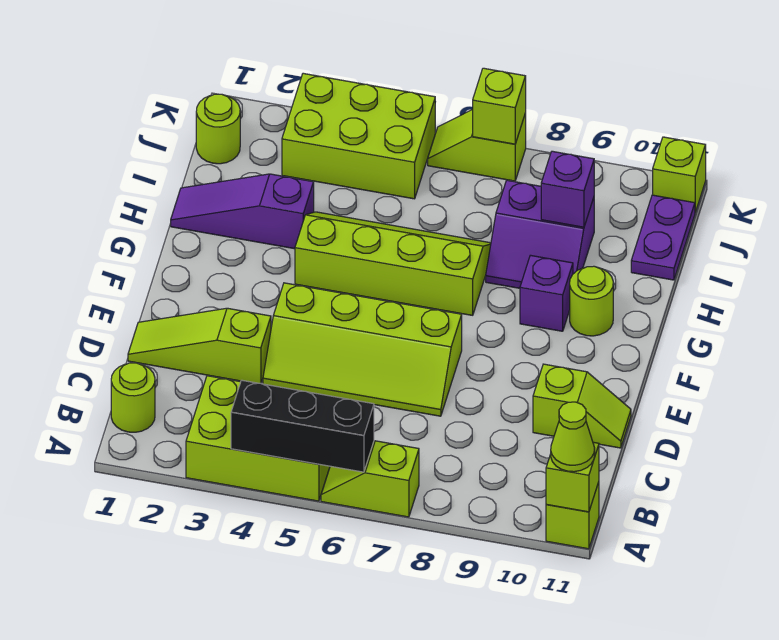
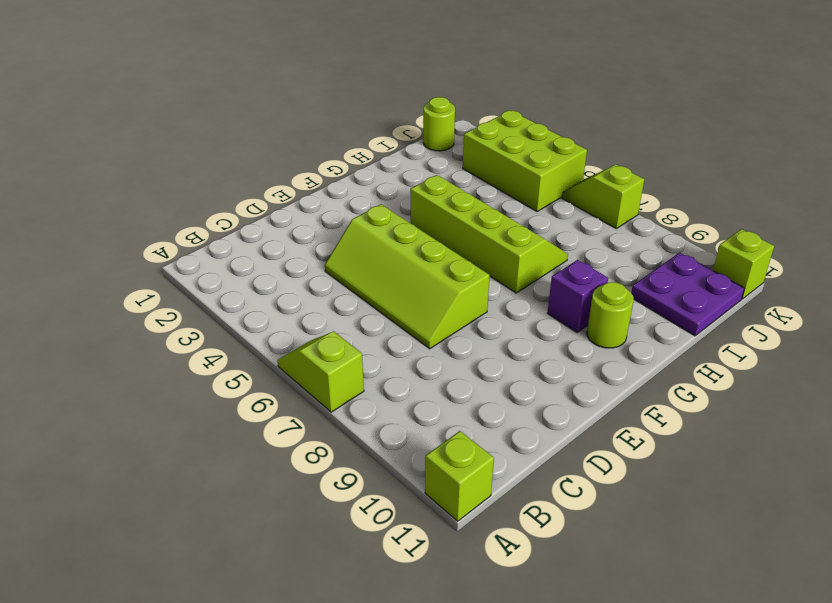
purple 2x2 plate [631,253,744,336] -> purple 1x2 plate [631,195,695,280]
none -> lime 2x3 brick [186,376,330,501]
none -> lime 1x1 round brick [111,363,155,432]
none -> lime 1x3 slope [128,308,271,383]

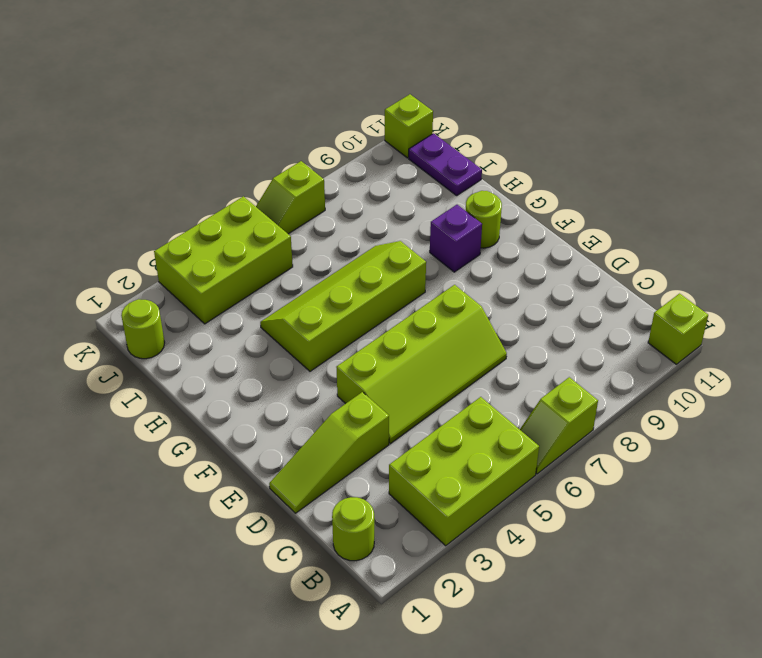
none -> lime 1x2 slope [533,364,631,448]
none -> purple 1x3 slope [171,174,314,249]
none -> purple 2x2 slope [486,180,594,288]

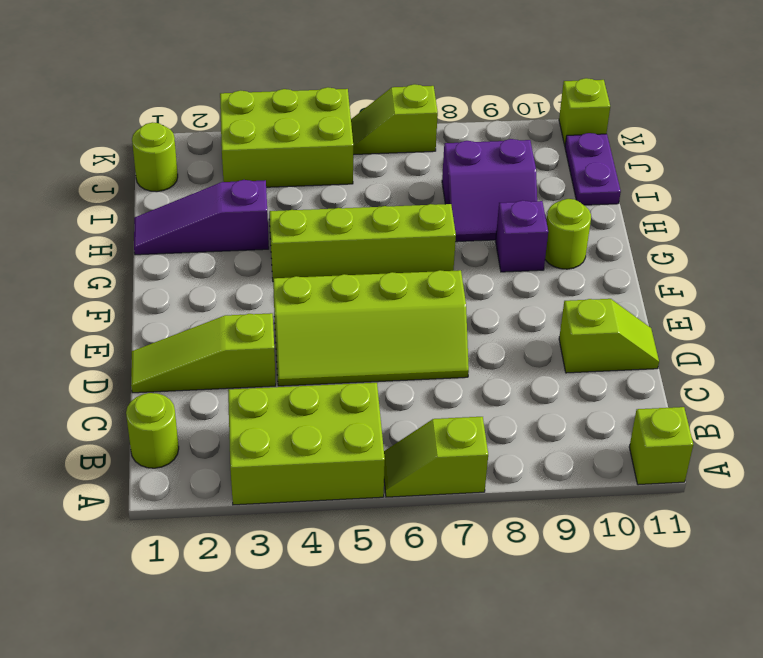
none -> black 1x3 brick [231,380,374,472]
none -> lime 1x1 brick [546,442,599,512]
none -> purple 1x1 brick [541,151,594,227]

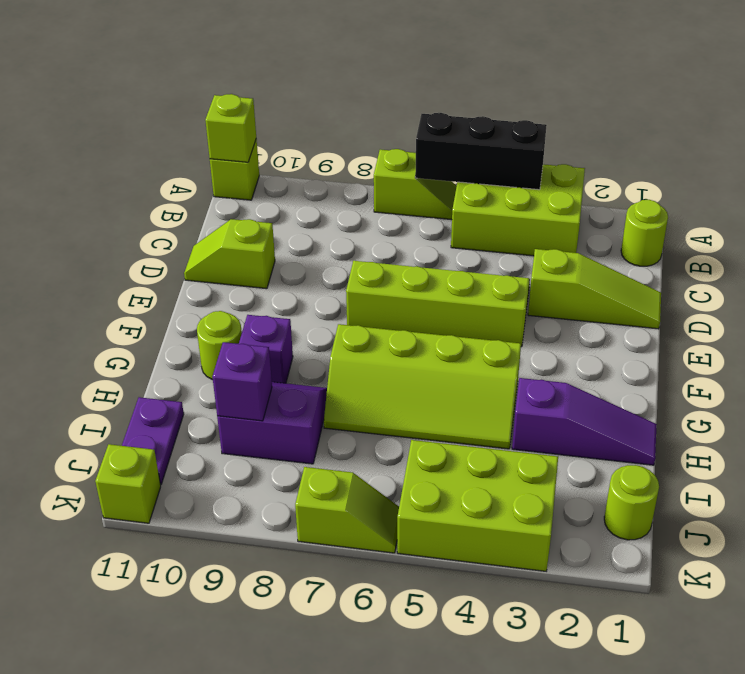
none -> lime 1x1 brick [473,68,526,144]
none -> lime 1x1 cone [551,402,595,472]

